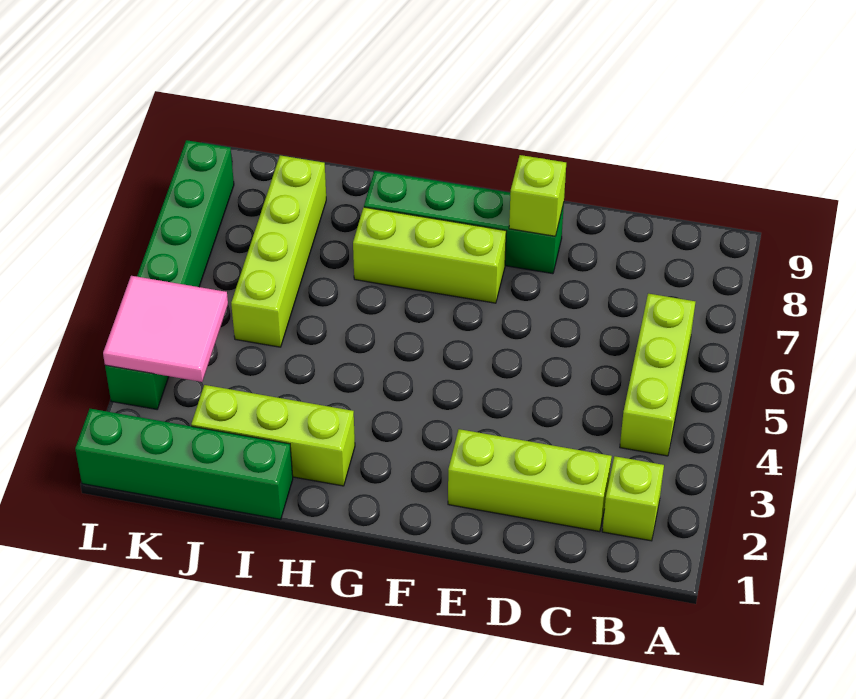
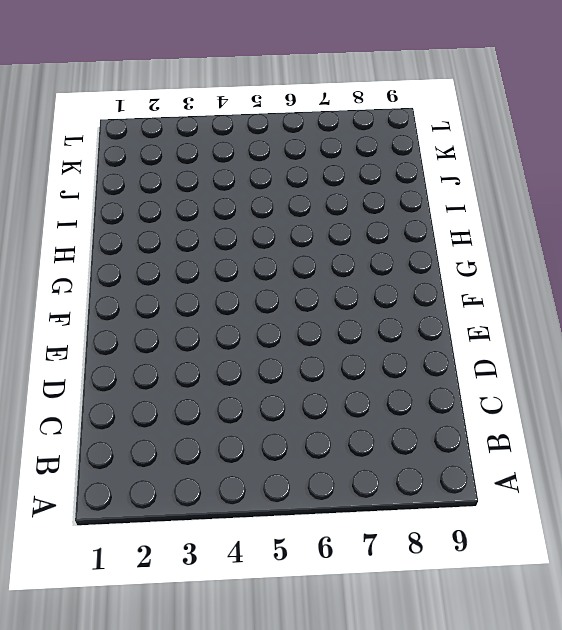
none -> lime 1x1 brick [602,456,664,541]
none -> lime 1x3 brick [620,294,695,456]

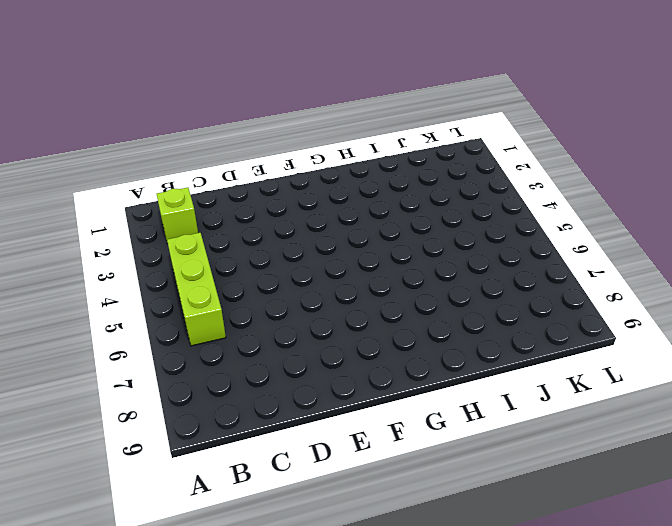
none -> lime 1x3 brick [448,429,612,532]
none -> green 1x4 brick [364,171,564,274]

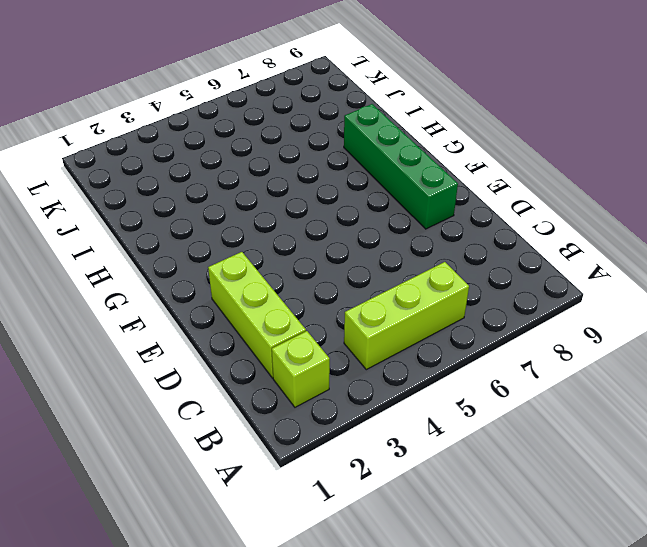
none -> lime 1x3 brick [353,207,506,303]
none -> lime 1x3 brick [191,385,355,486]

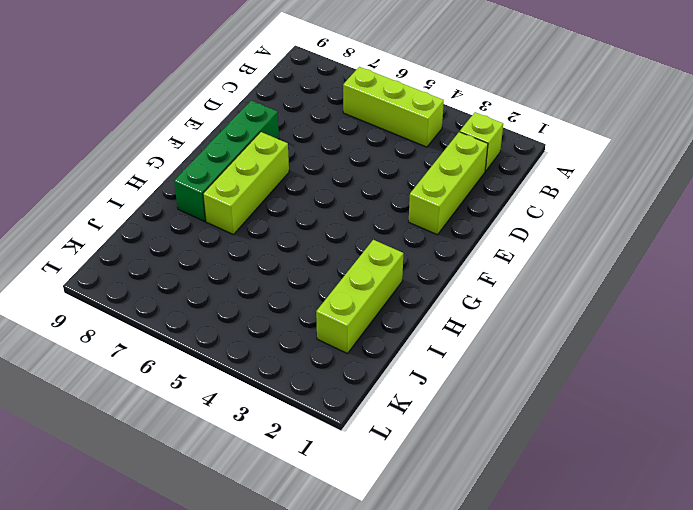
none -> green 1x4 brick [75,409,293,519]
none -> lime 1x4 brick [231,155,326,347]

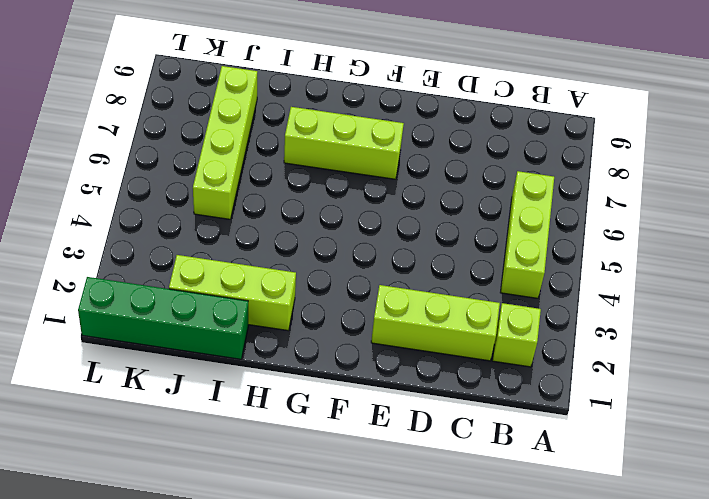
none -> green 1x4 brick [364,171,564,274]
none -> green 1x6 brick [105,140,234,409]

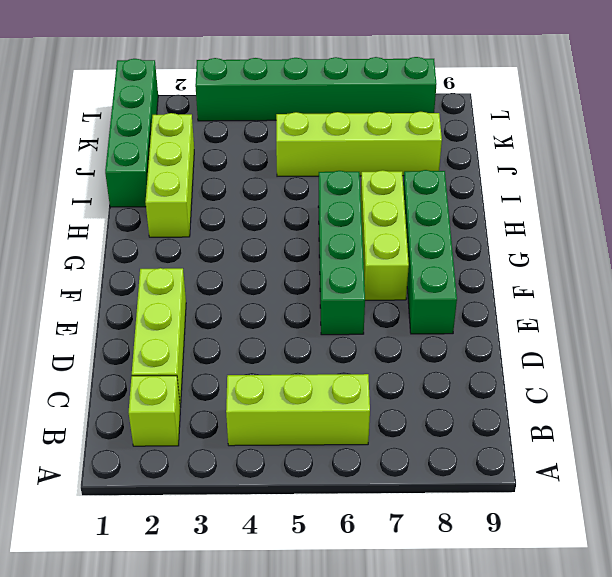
green 1x4 brick [318,171,365,335] -> none
none -> lime 1x1 brick [509,155,566,236]
none -> pink 2x2 tile [103,276,228,382]

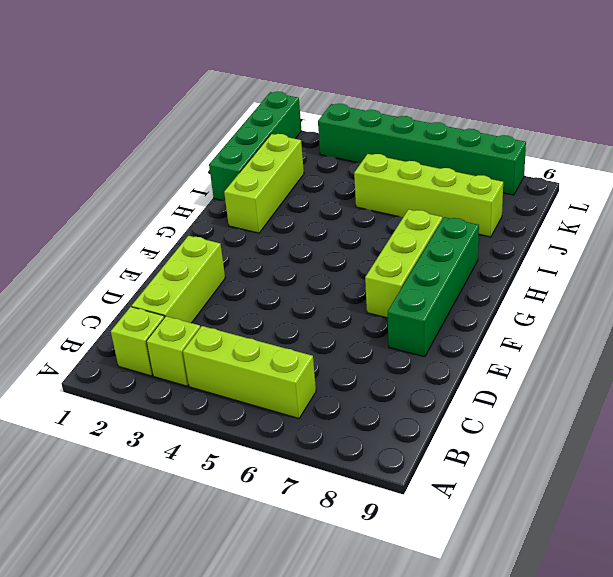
lime 1x1 brick [147,316,200,386] -> lime 1x1 brick moved to [509,155,566,236]
none -> pink 2x2 tile [103,276,228,382]

